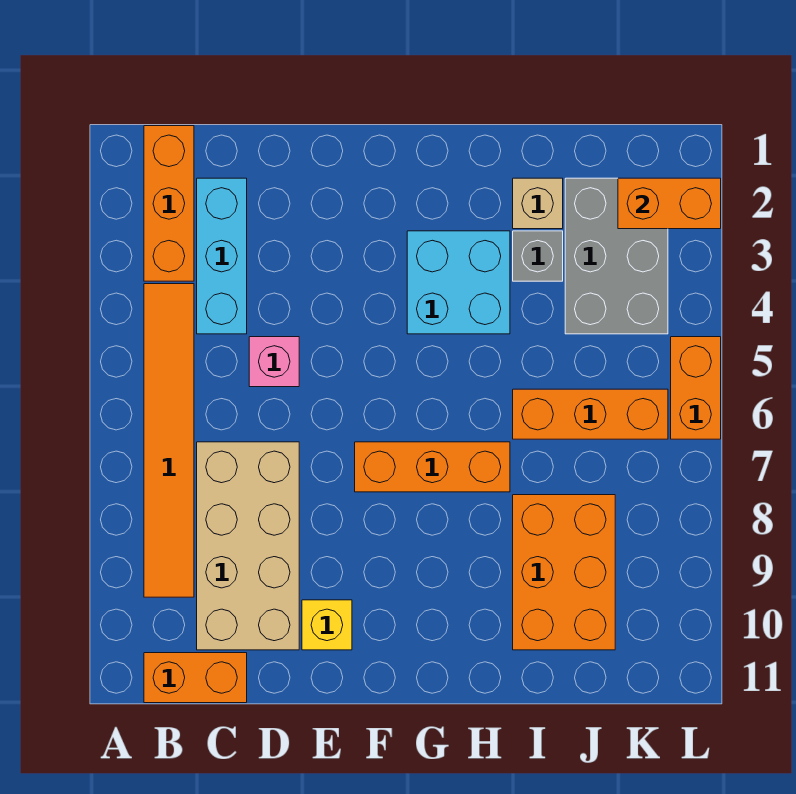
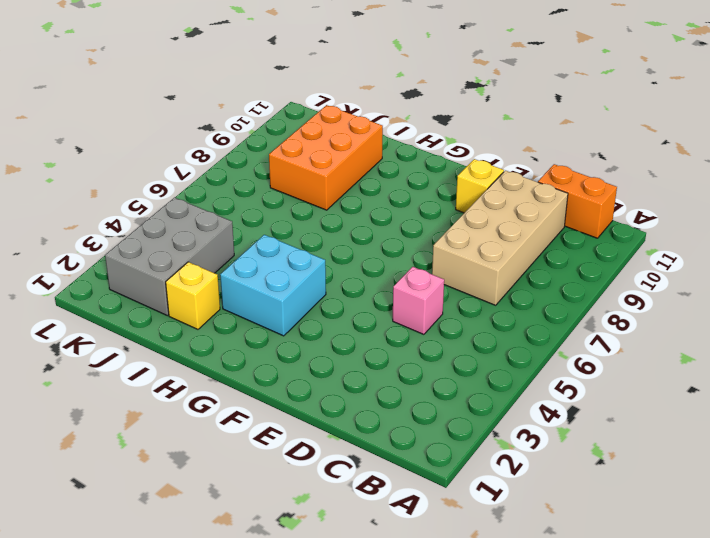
yellow 1x1 brick [166,262,220,329] -> tan 1x1 brick [513,178,563,229]
none -> orange 1x3 brick [144,126,194,281]
none -> orange 1x6 tile [144,284,194,597]
none -> cyan 1x3 brick [197,178,247,334]

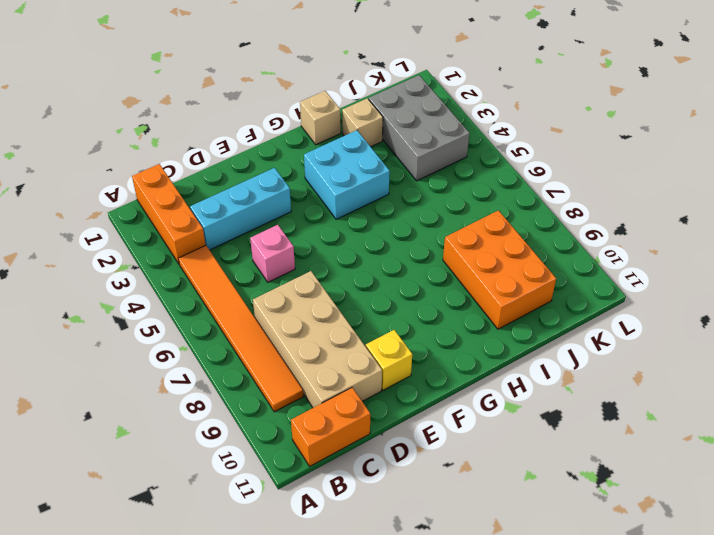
cyan 1x3 brick [190,168,291,250] -> cyan 1x3 brick turned to [197,178,247,334]
tan 1x1 brick [300,91,341,145] -> none
none -> orange 1x3 brick [355,442,510,492]
none -> grey 1x1 brick [513,231,563,281]
none -> orange 1x3 brick [513,389,668,439]

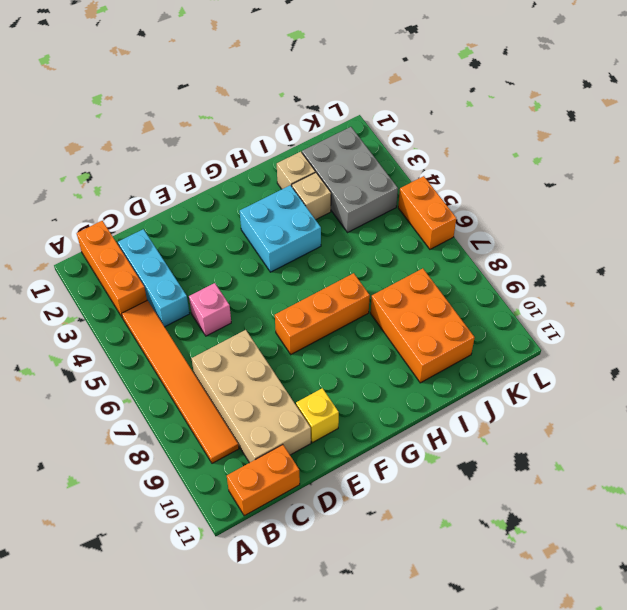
tan 1x1 brick [292,172,331,220] -> grey 1x1 brick [513,231,563,281]
none -> orange 1x3 brick [513,389,668,439]
none -> orange 1x2 brick [618,178,721,229]

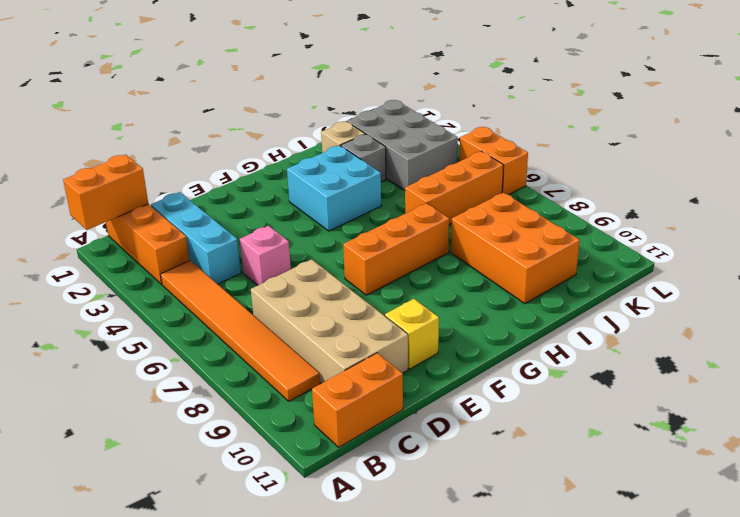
orange 1x2 brick [63,155,148,230] -> orange 1x2 brick moved to [618,178,721,229]

